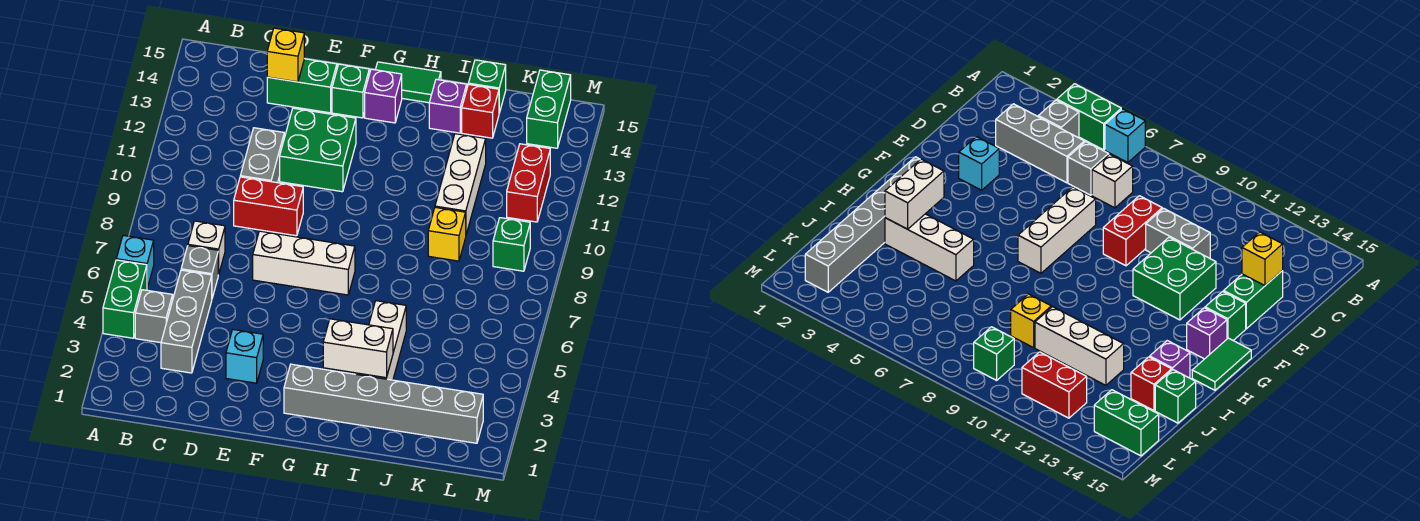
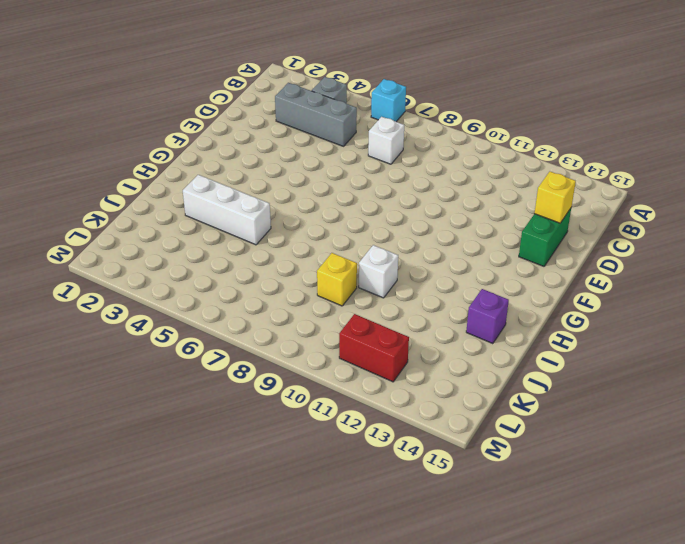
white 1x1 brick [359,245,398,298] -> none
none -> green 1x2 brick [103,260,147,338]
none -> grey 1x1 brick [181,246,219,298]
none -> red 1x2 brick [234,177,303,236]

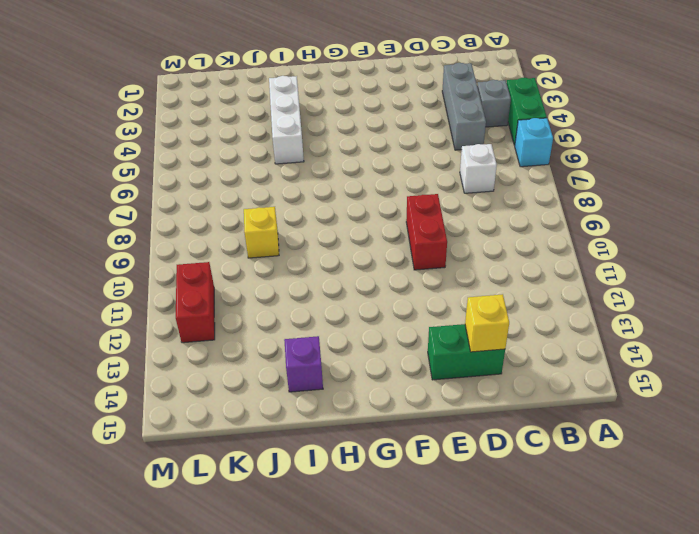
red 1x2 brick [406,194,447,270] -> red 1x2 brick turned to [234,177,303,236]
none -> grey 1x1 brick [181,246,219,298]
none -> grey 1x2 brick [240,128,284,183]
none -> cyan 1x1 brick [226,330,263,383]

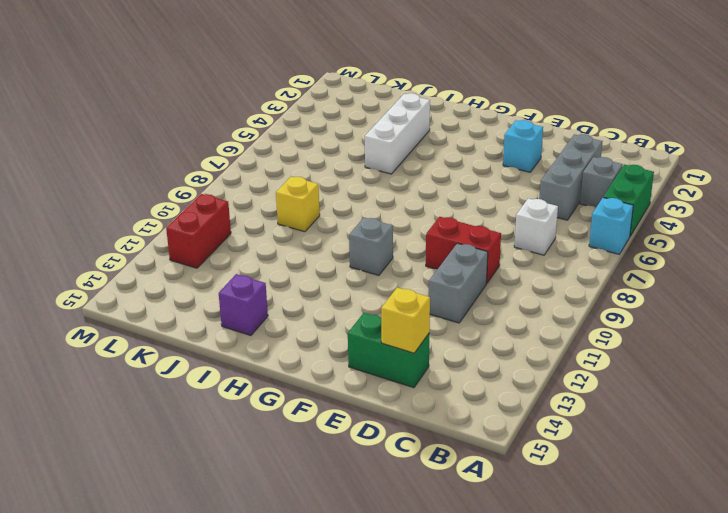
grey 1x1 brick [349,218,393,275] -> grey 1x1 brick moved to [181,246,219,298]
none -> white 1x3 brick [253,231,355,295]
none -> green 2x2 brick [280,108,356,192]
none -> green 1x1 brick [332,64,369,118]

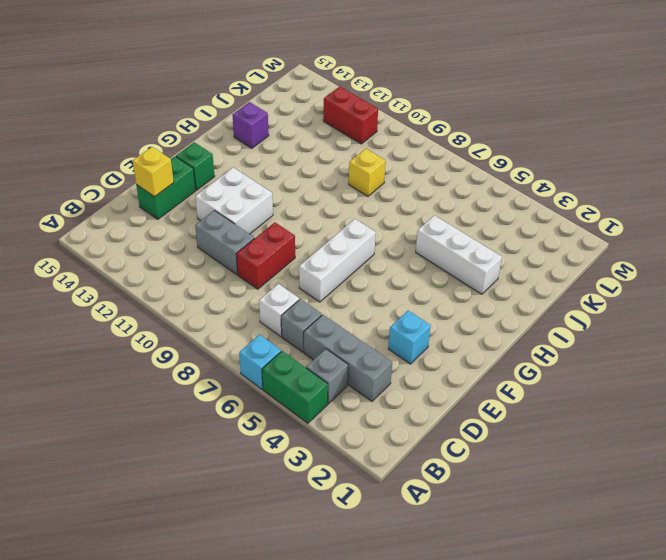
white 2x2 brick [195,168,273,234] -> green 2x2 brick [280,108,356,192]
none -> grey 1x6 brick [284,364,483,443]
none -> purple 1x1 brick [365,69,402,123]
none -> green 1x2 tile [375,62,441,103]

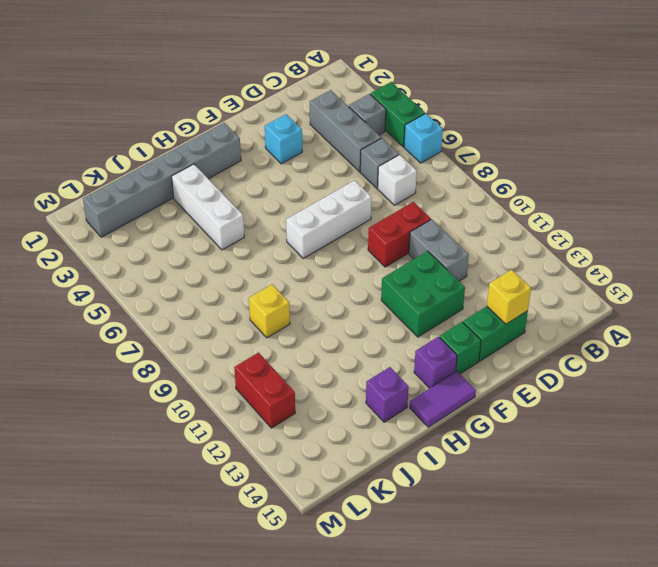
purple 1x2 tile [410,371,476,427] -> green 1x2 tile [375,62,441,103]
none -> white 1x3 brick [435,134,486,234]
none -> red 1x1 brick [462,84,499,138]
none -> green 1x1 brick [468,60,506,113]

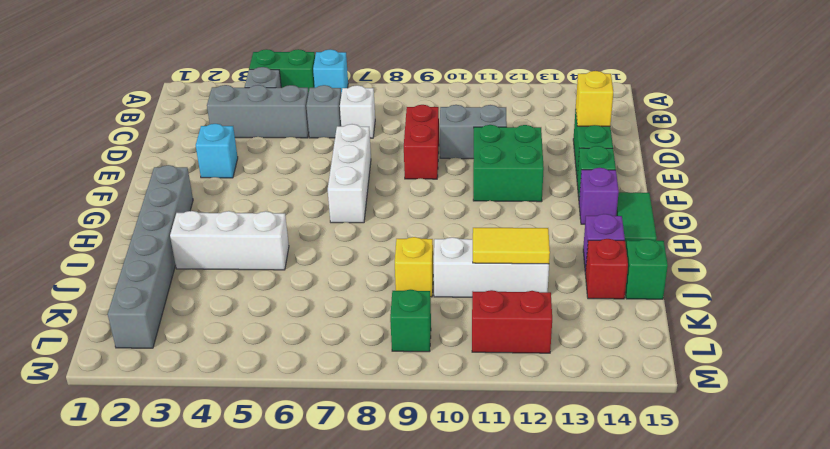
yellow 1x2 tile [473,228,550,264] -> none
none -> green 1x2 brick [527,70,571,148]
none -> white 1x2 brick [323,319,393,378]

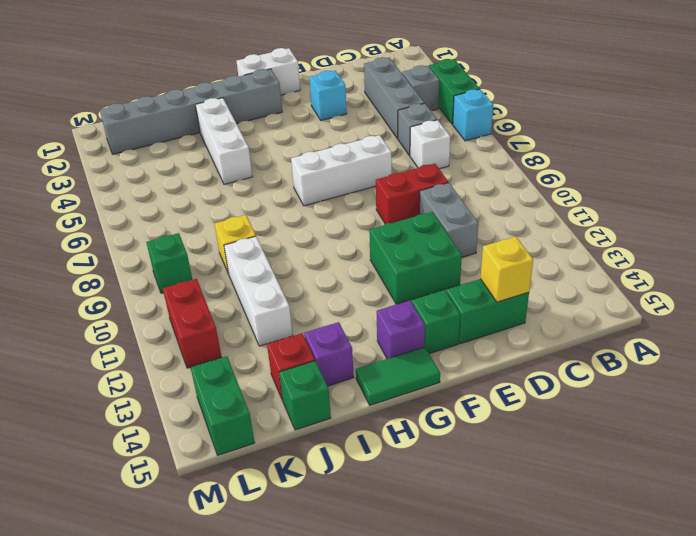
white 1x2 brick [236,48,300,95] -> white 1x2 brick moved to [323,319,393,378]

